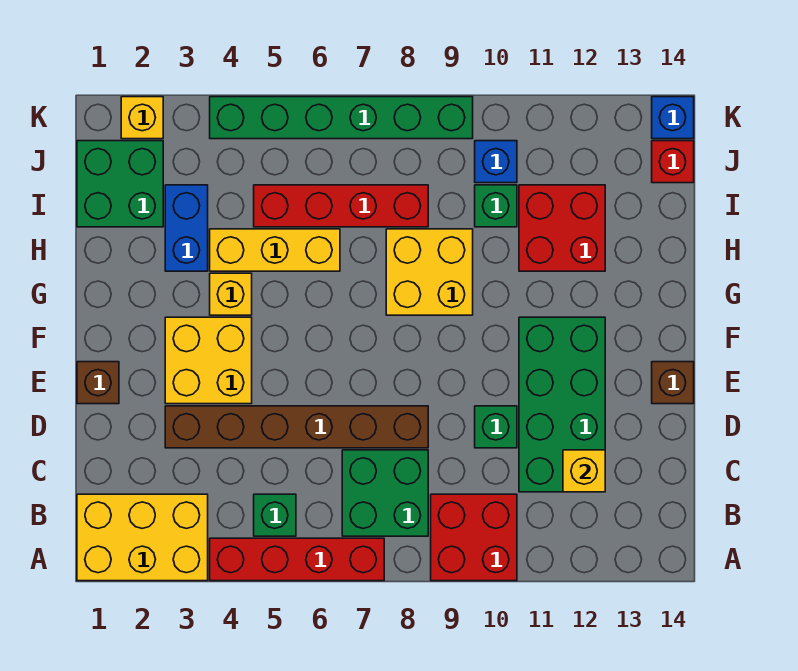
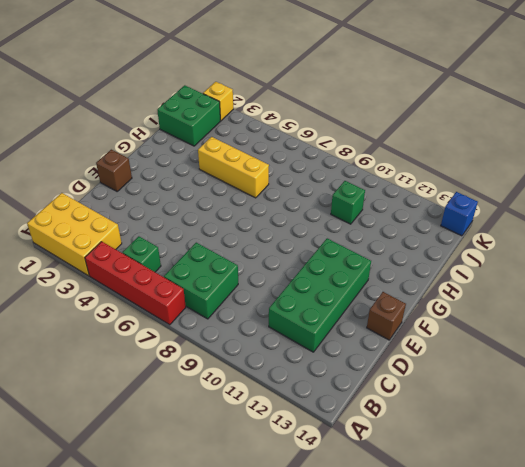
none -> red 2x2 brick [431,494,517,581]
none -> brown 1x6 brick [165,406,428,448]
none -> green 1x1 brick [475,406,517,448]

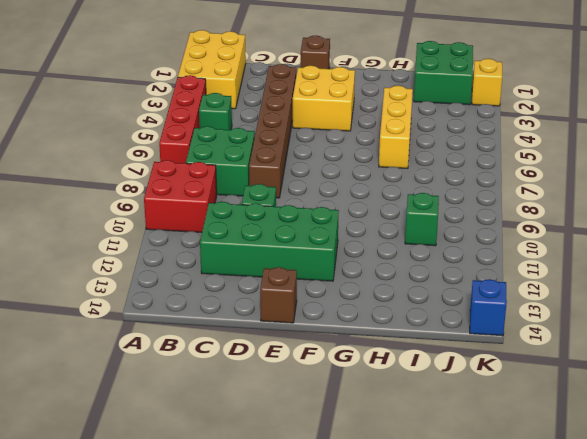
none -> yellow 1x1 brick [210,273,252,315]
none -> yellow 2x2 brick [386,229,473,315]
none -> blue 1x2 brick [165,185,208,271]

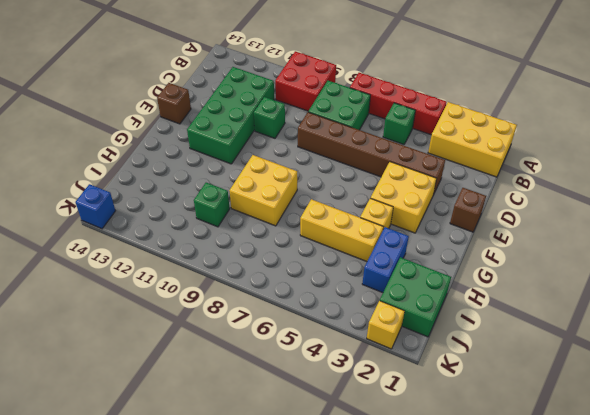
none -> red 2x2 brick [519,185,605,271]
none -> red 1x4 brick [254,185,428,227]
none -> blue 1x1 brick [475,141,517,183]

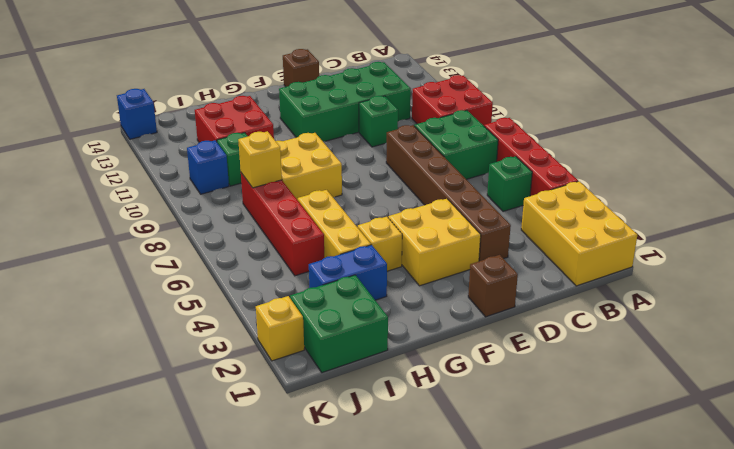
yellow 1x1 brick [238,131,282,188] -> yellow 1x1 brick moved to [563,450,605,492]
none -> red 1x1 brick [652,141,694,183]
none -> green 1x6 brick [210,97,473,139]

